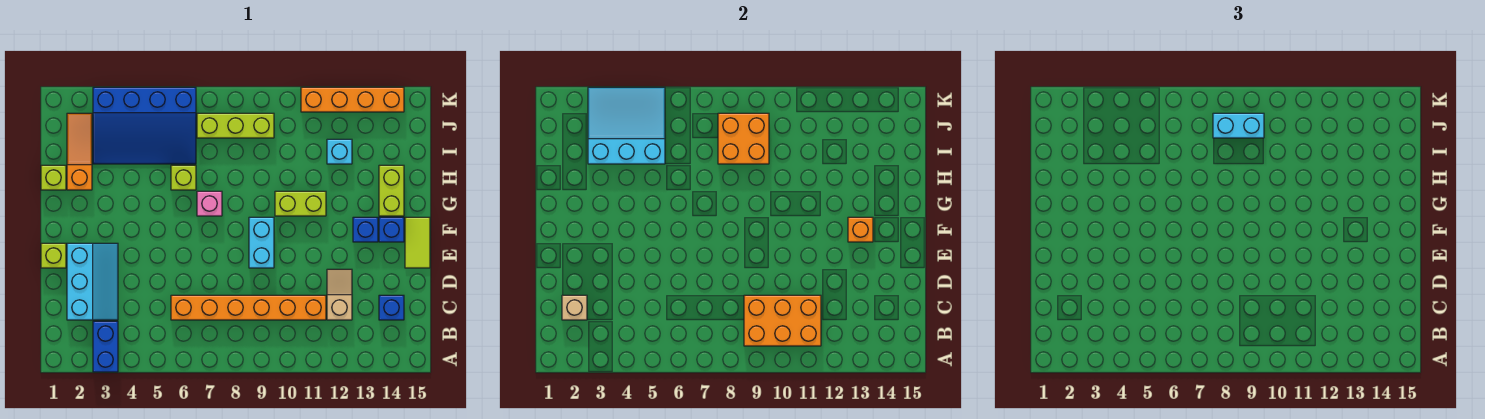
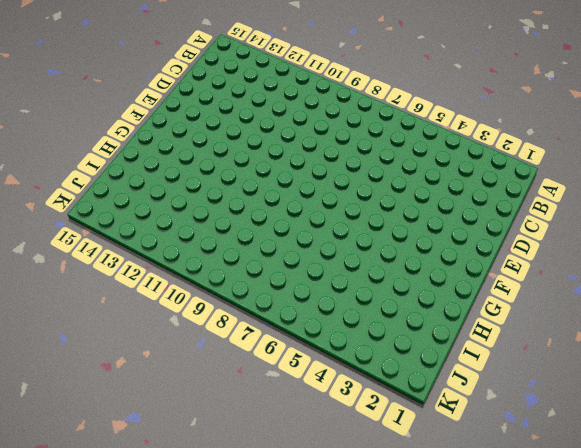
none -> blue 1x2 brick [93,321,118,372]
none -> cyan 2x3 slope [67,243,118,320]
none -> orange 1x6 brick [171,295,326,320]

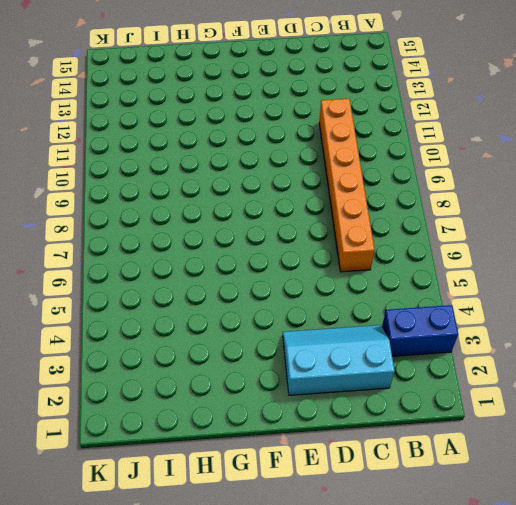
none -> tan 1x2 slope [327,269,352,320]
none -> blue 1x1 brick [379,295,404,320]
none -> lime 1x1 brick [41,243,66,268]

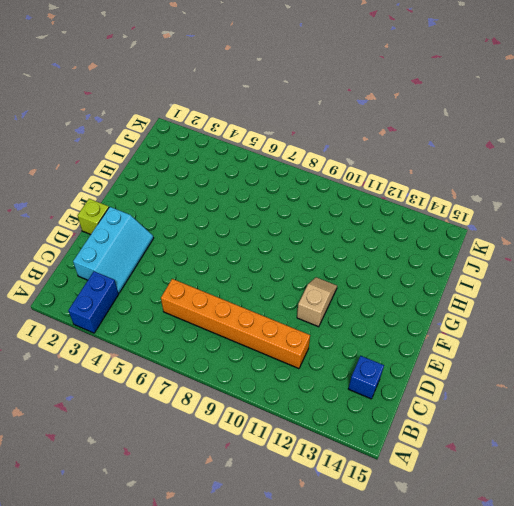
tan 1x2 slope [297,277,337,327] -> tan 1x2 slope moved to [327,269,352,320]
none -> cyan 1x2 brick [249,217,274,268]
none -> lime 1x2 tile [405,217,430,268]
none -> blue 1x1 brick [353,217,378,242]

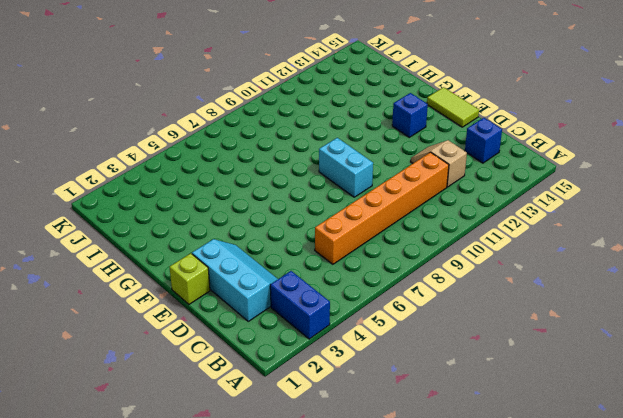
none -> blue 1x1 brick [379,217,404,242]
none -> pink 1x1 brick [197,191,222,216]
none -> lime 1x2 brick [275,191,326,216]

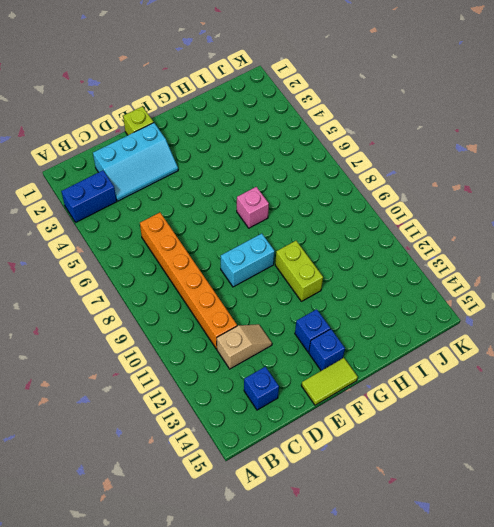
none -> lime 1x2 brick [379,165,404,216]
none -> lime 1x1 brick [41,165,66,190]
none -> orange 1x3 slope [67,113,92,190]

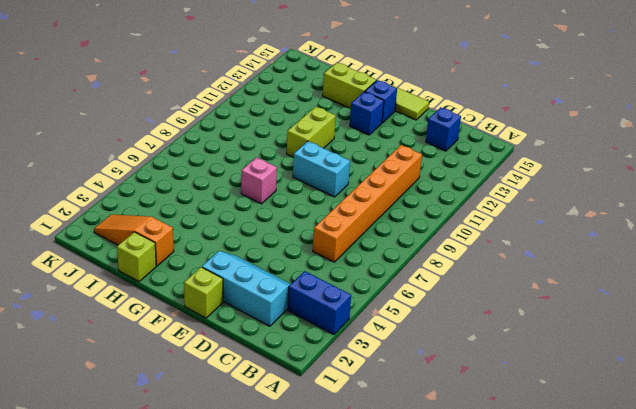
none -> tan 1x2 slope [327,269,352,320]
none -> lime 1x1 brick [171,165,196,190]
none -> blue 3x4 slope [93,87,196,164]

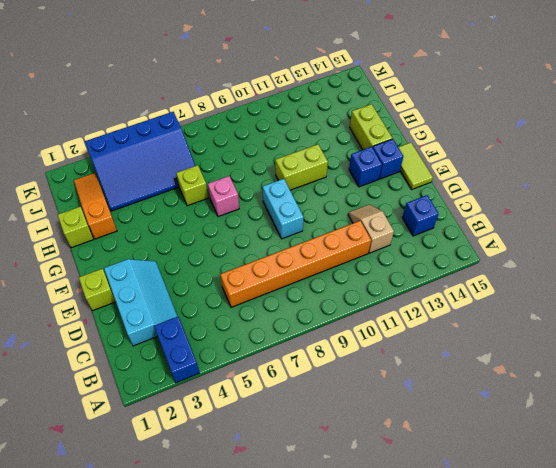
none -> cyan 1x1 brick [327,139,352,164]
none -> lime 1x3 brick [197,113,274,138]
none -> orange 1x4 brick [301,87,404,112]

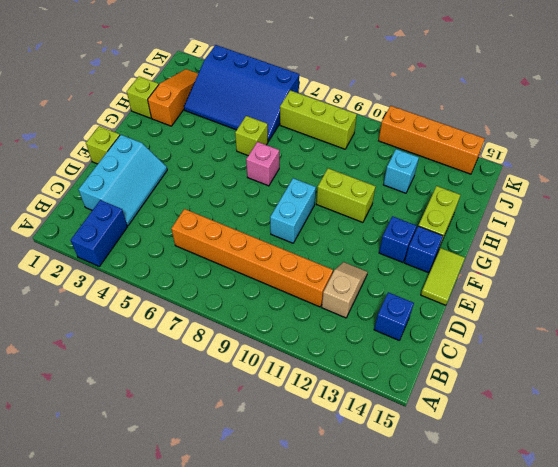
none -> orange 2x3 brick [744,295,821,346]
none -> tan 1x1 brick [562,295,587,320]
none -> orange 1x1 brick [848,217,873,242]

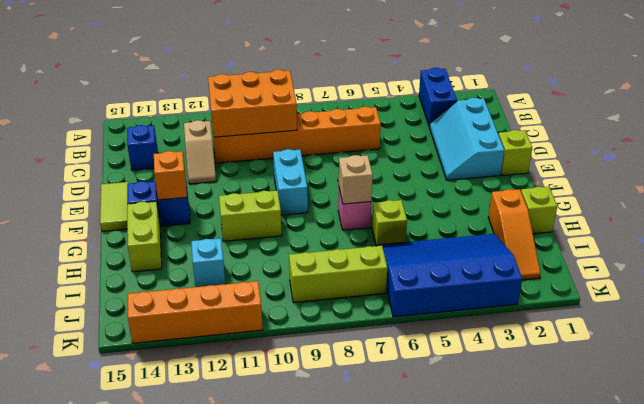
tan 1x1 brick [339,155,373,204] -> tan 1x1 brick moved to [562,295,587,320]
none -> cyan 3x3 slope [588,87,665,164]
none -> orange 2x2 brick [718,113,769,164]
none -> cyan 1x2 brick [1213,113,1264,138]

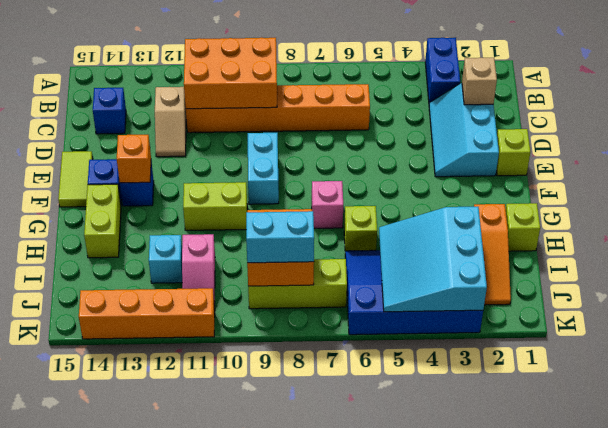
cyan 3x3 slope [379,207,487,312] -> cyan 3x3 slope turned to [588,87,665,164]
pink 1x2 slope [182,234,215,309] -> none

